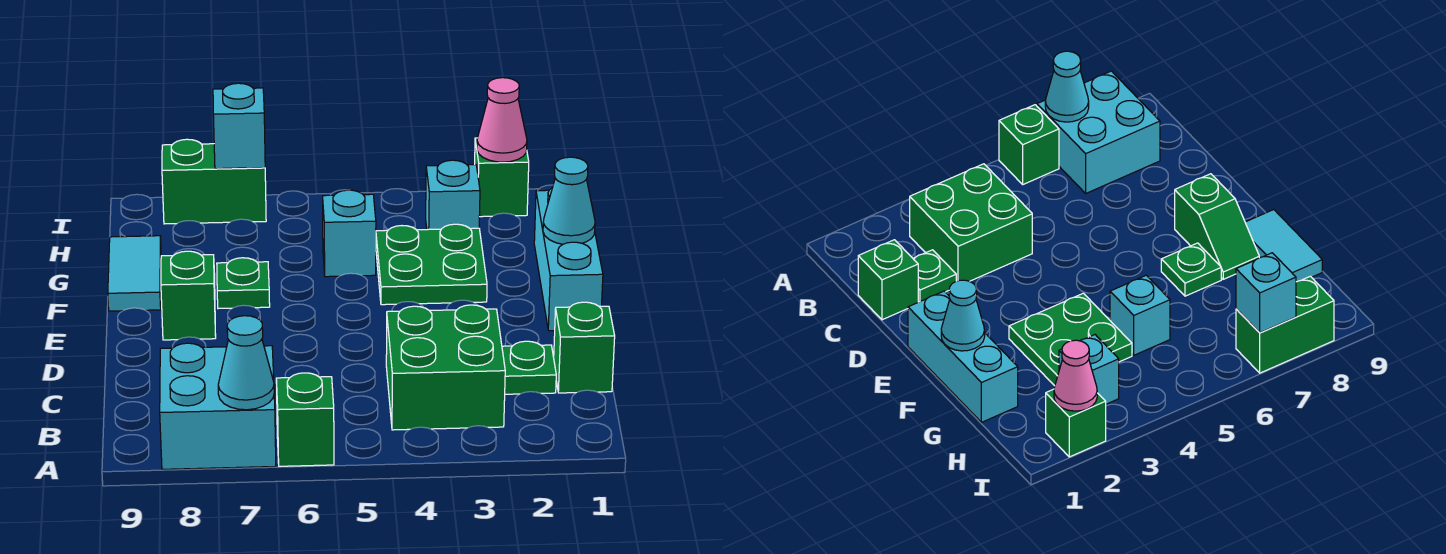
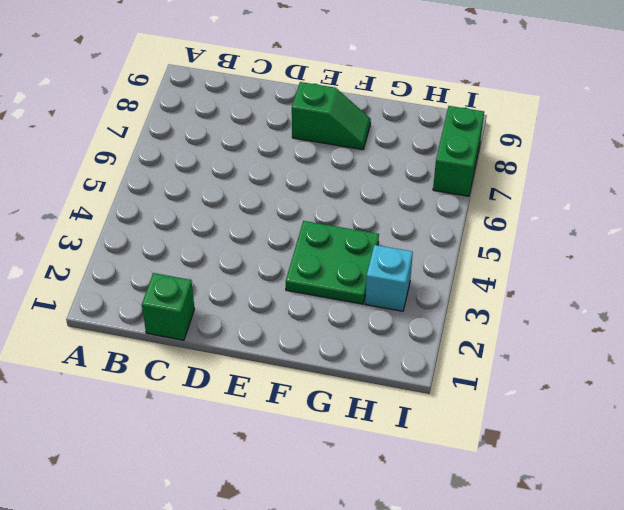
none -> green 1x1 brick [276,373,334,466]
none -> cyan 2x2 brick [160,343,276,469]
none -> green 2x2 brick [386,305,505,430]

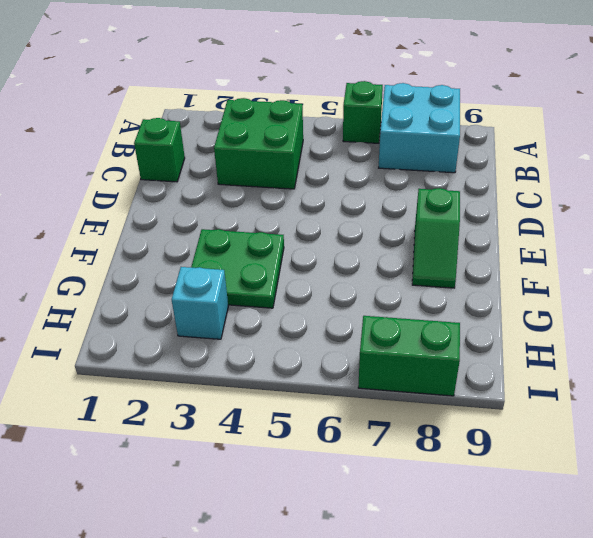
none -> green 1x1 plate [502,341,556,394]
none -> cyan 1x3 brick [534,188,603,331]
none -> green 1x1 plate [217,258,270,309]

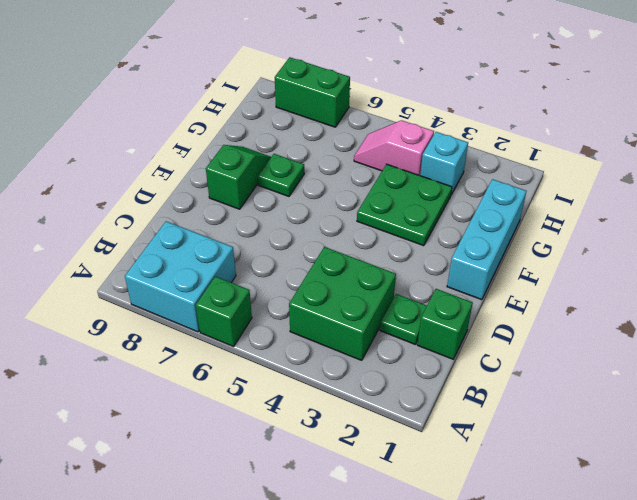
pink 1x2 slope [354,120,434,175] -> none
none -> cyan 1x2 tile [108,236,161,311]
none -> cyan 1x1 brick [323,190,376,277]
none -> green 1x1 brick [475,138,529,217]

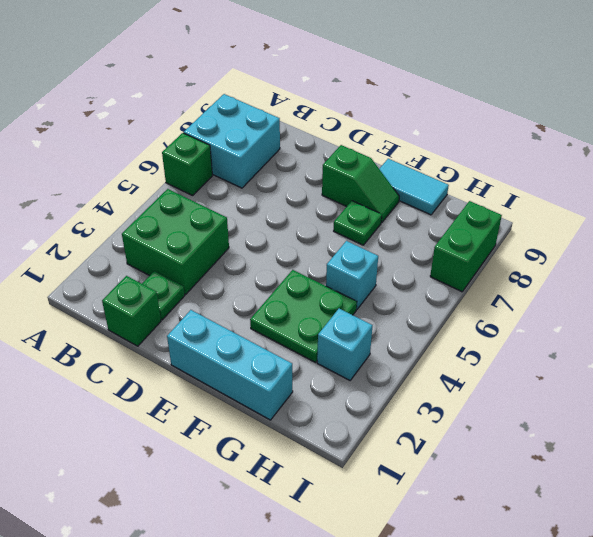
none -> green 1x1 brick [475,138,529,217]
none -> cyan 1x1 cone [218,316,274,410]
none -> cyan 1x1 cone [543,157,595,244]

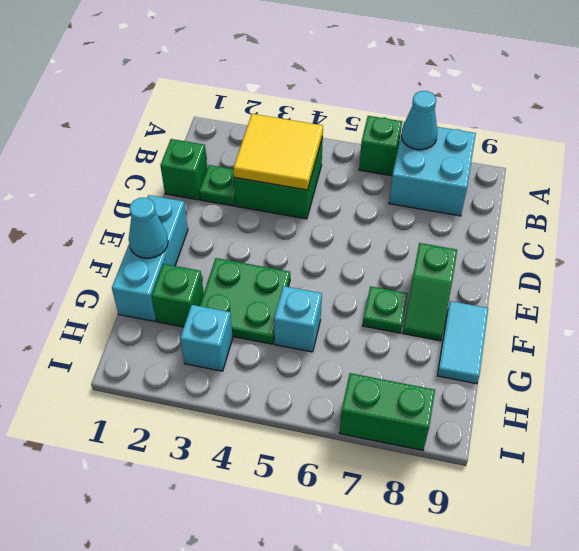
yellow 2x2 tile [234,114,323,190] -> none
green 1x1 brick [152,264,204,327] -> green 1x1 brick moved to [475,138,529,217]
none -> pink 1x1 cone [477,78,527,162]
none -> cyan 1x1 brick [213,83,265,169]

